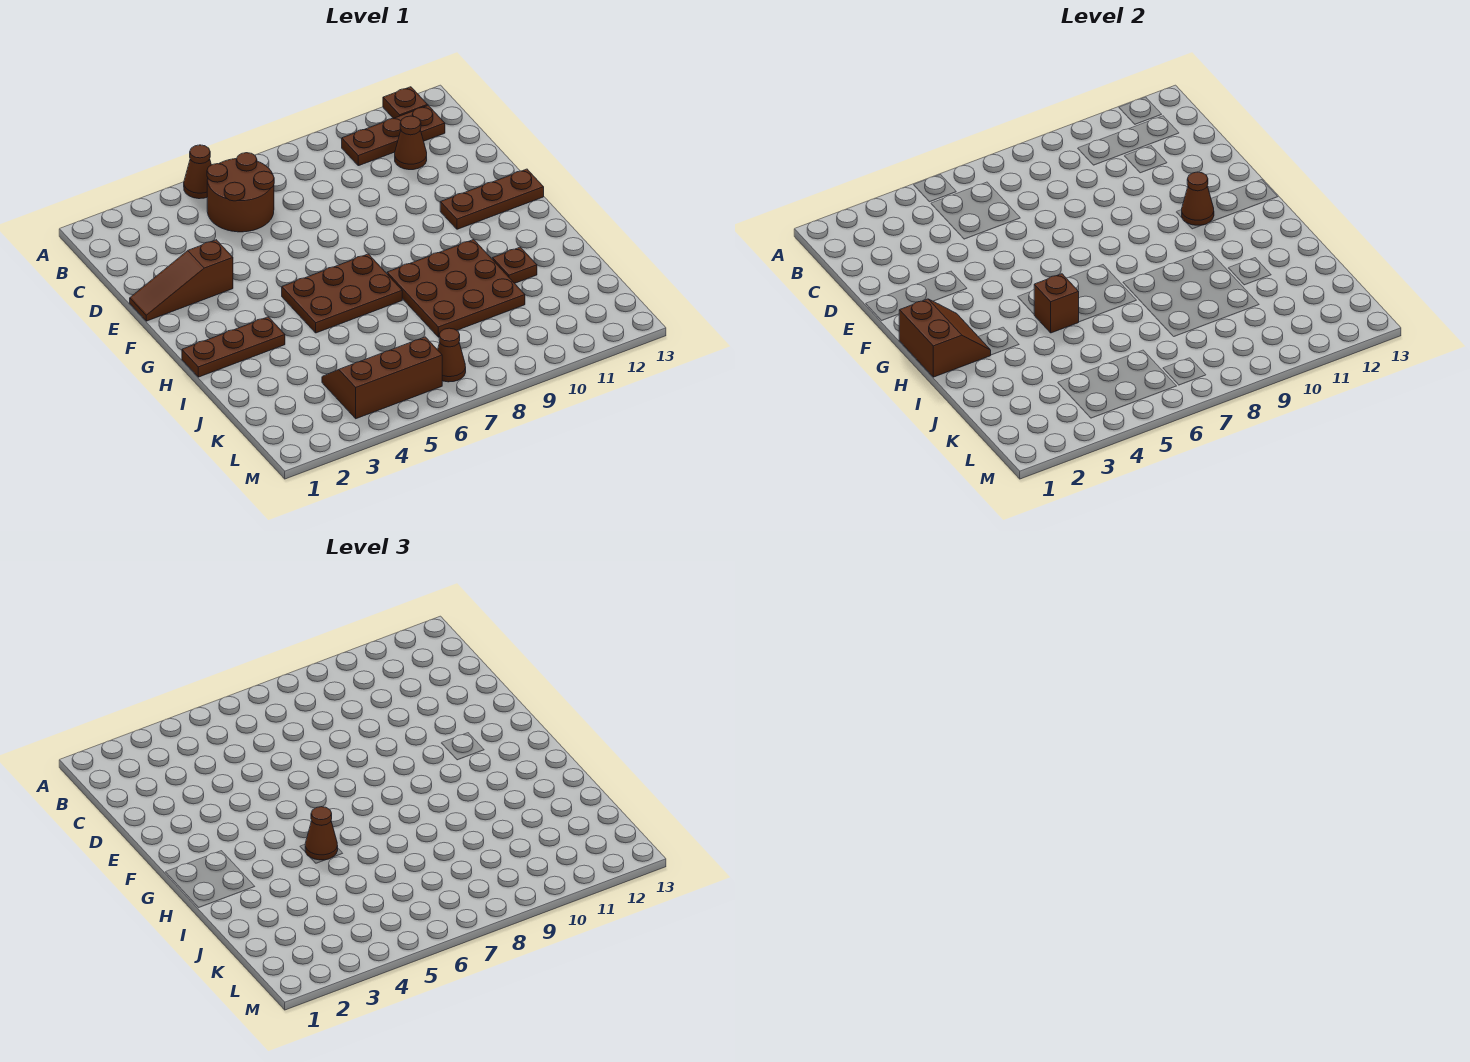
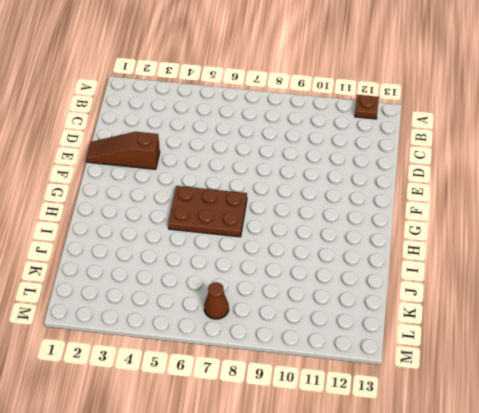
none -> brown 1x1 cone [184,145,211,199]
none -> brown 2x2 round brick [207,153,274,232]
none -> brown 1x3 plate [342,106,445,166]

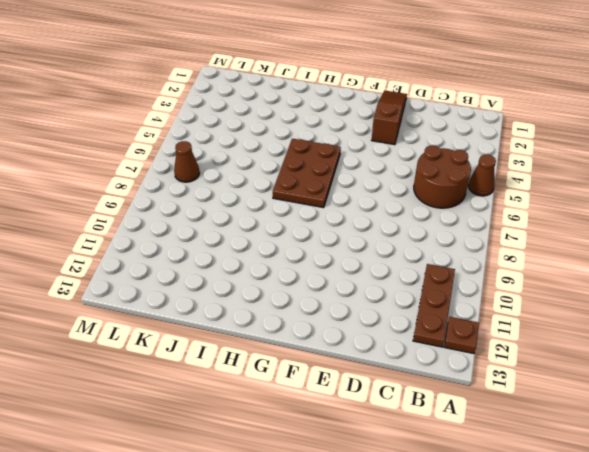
none -> brown 1x1 cone [395,116,427,170]
none -> brown 1x3 plate [440,169,544,229]
none -> brown 1x3 plate [182,317,285,377]

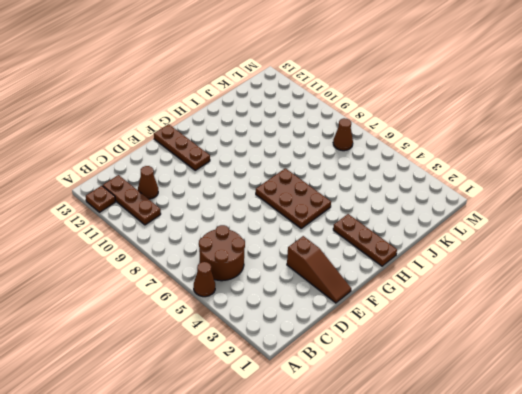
none -> brown 3x3 plate [387,240,525,337]
none -> brown 1x1 plate [493,247,537,283]
none -> brown 2x3 slope [322,337,442,419]

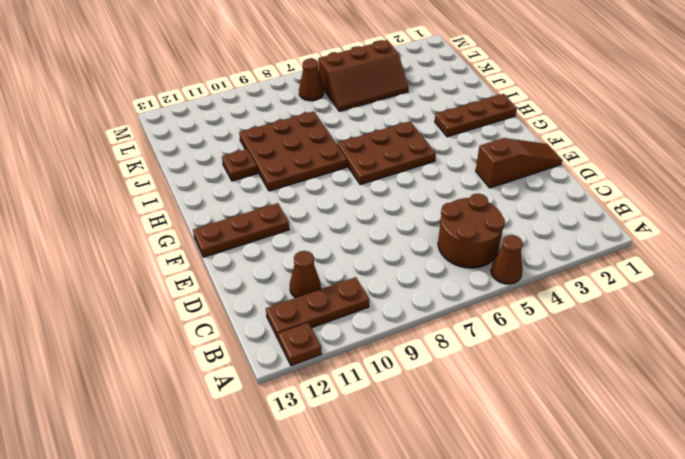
none -> brown 1x1 cone [1182,172,1214,225]
none -> brown 2x2 slope [899,299,991,377]
none -> brown 1x1 brick [1034,274,1079,333]

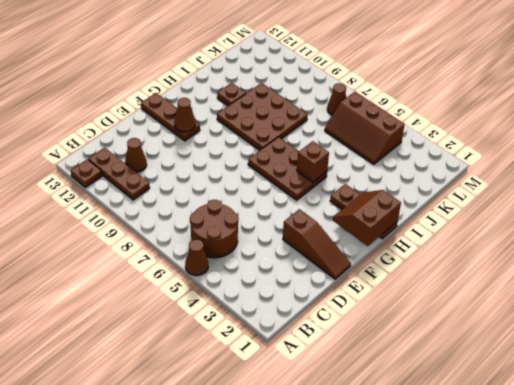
none -> brown 1x1 cone [305,807,338,860]

